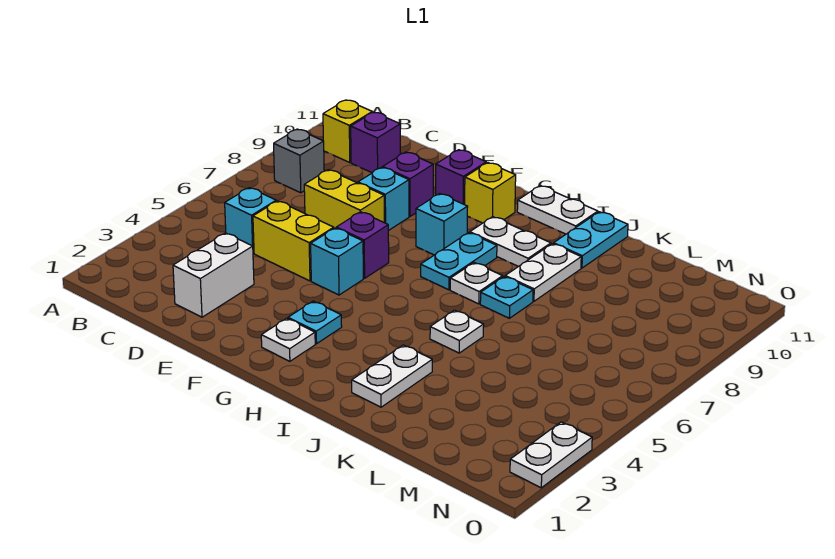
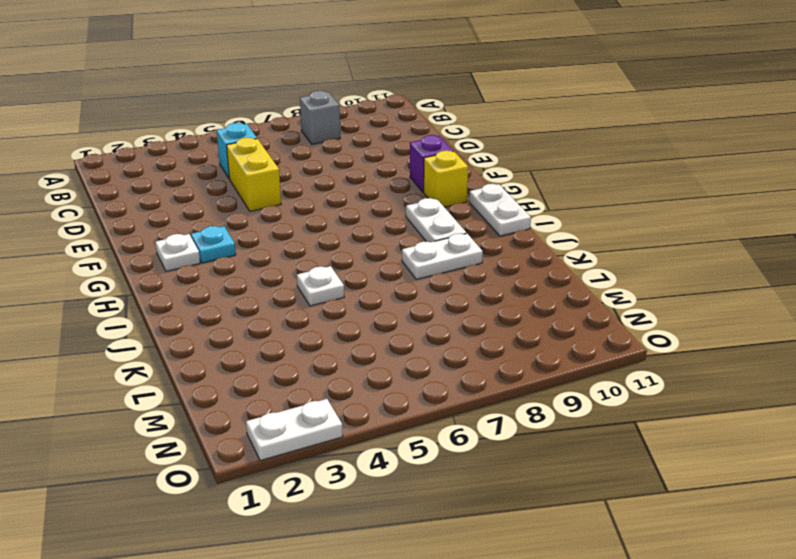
none -> yellow 1x1 brick [323,100,372,162]
none -> purple 1x1 brick [351,112,401,173]
none -> white 1x2 brick [173,233,254,317]

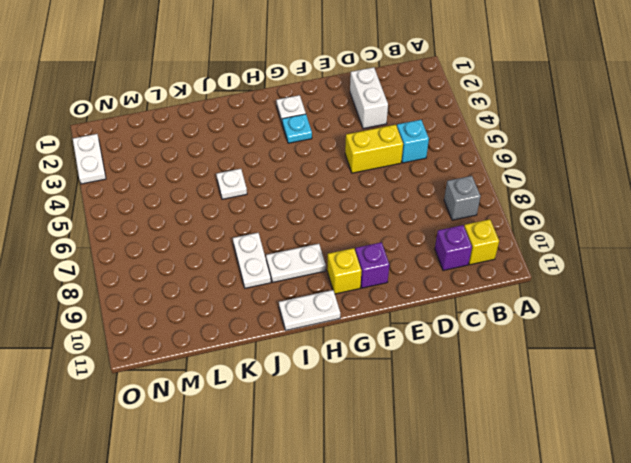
none -> yellow 1x2 brick [304,170,384,228]
none -> cyan 1x1 brick [358,167,409,231]
none -> purple 1x1 brick [383,152,433,216]

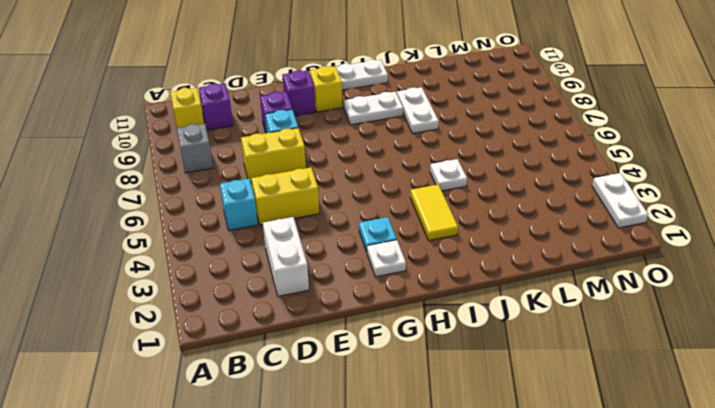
yellow 1x2 tile [410,185,458,241] -> none
none -> cyan 1x1 brick [311,228,363,295]
none -> purple 1x1 brick [336,212,389,278]
none -> cyan 1x1 brick [416,194,468,255]

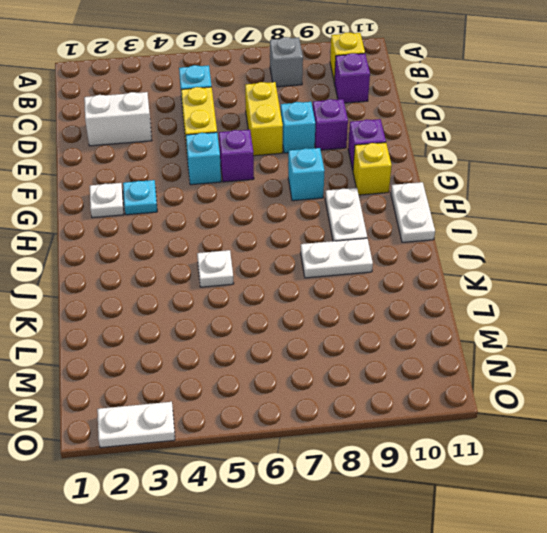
none -> cyan 1x2 plate [421,233,497,290]
none -> white 1x1 plate [450,263,503,304]
none -> white 1x2 plate [352,345,432,407]

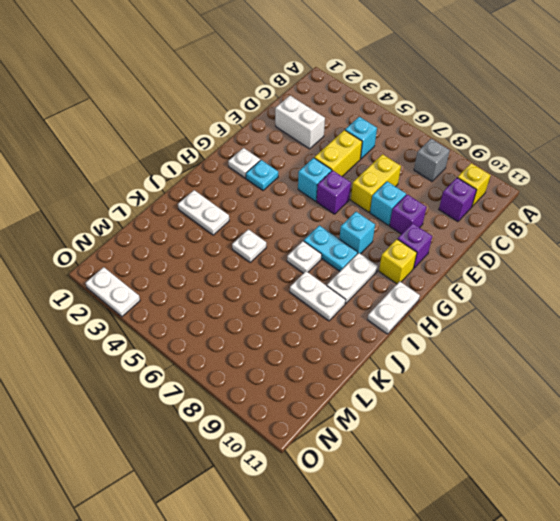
none -> cyan 1x1 plate [480,277,533,318]
none -> cyan 1x2 plate [554,212,628,268]

